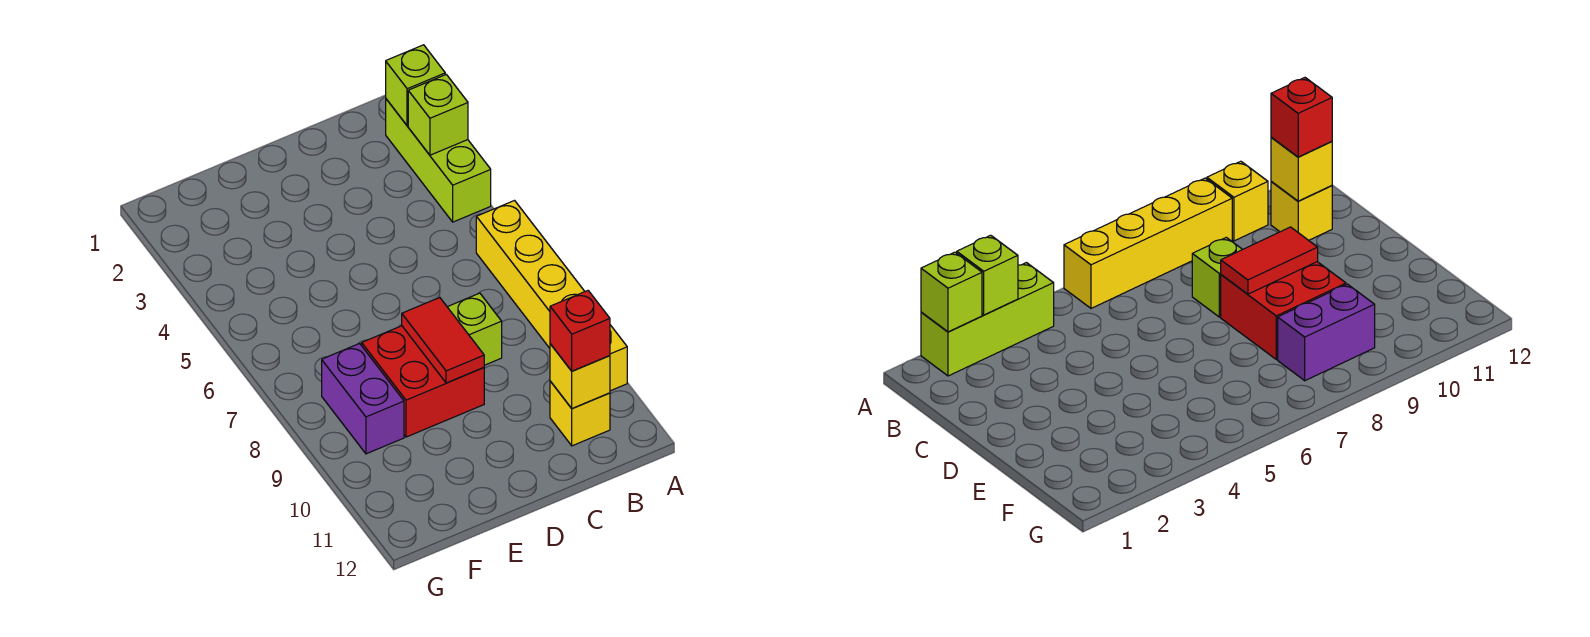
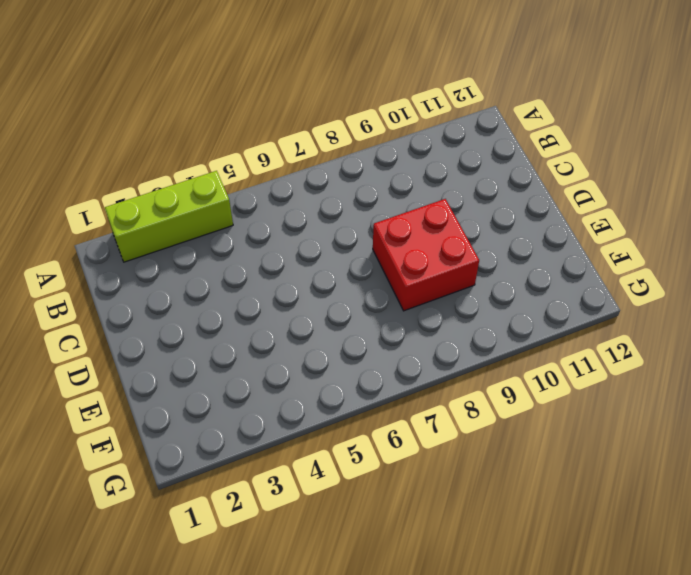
none -> yellow 1x4 brick [476,201,585,348]
none -> yellow 1x1 brick [610,325,627,391]
none -> yellow 1x1 brick [550,381,610,446]

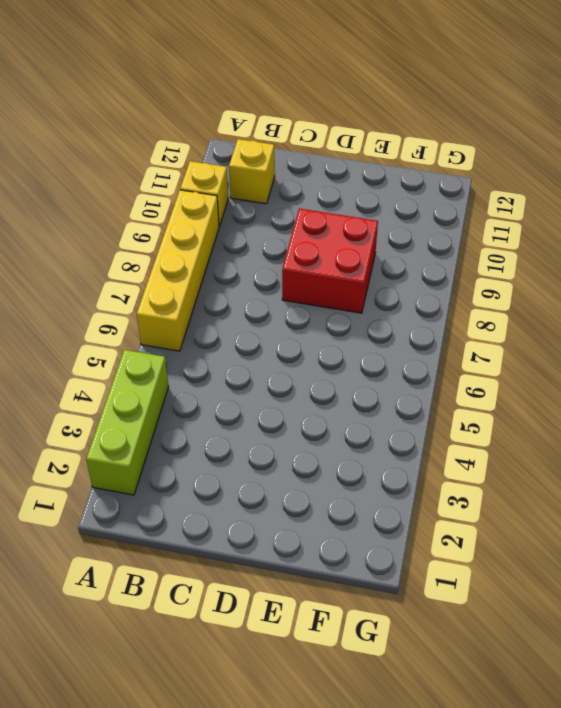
none -> lime 1x1 brick [447,293,502,365]
none -> purple 1x2 brick [322,344,404,454]
none -> lime 1x1 brick [386,45,445,126]

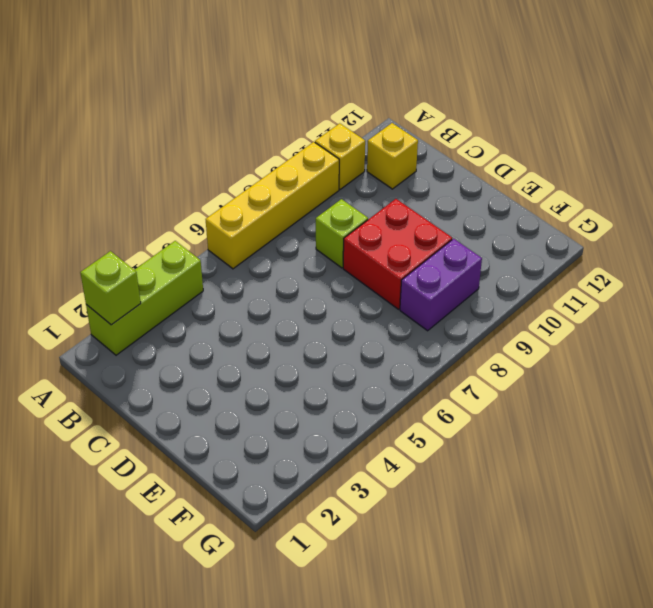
none -> lime 1x1 brick [408,75,468,155]
none -> yellow 1x1 brick [550,344,610,409]
none -> red 1x2 tile [402,298,484,383]

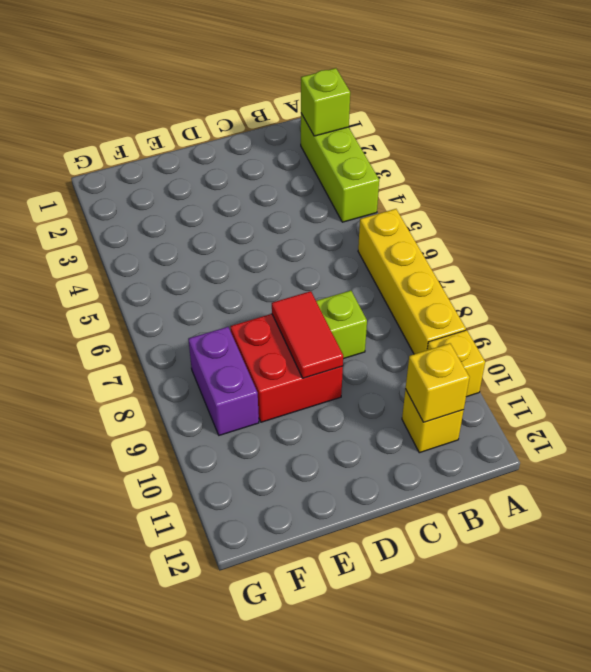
none -> lime 1x1 brick [408,75,468,155]
none -> red 1x1 brick [550,291,610,371]

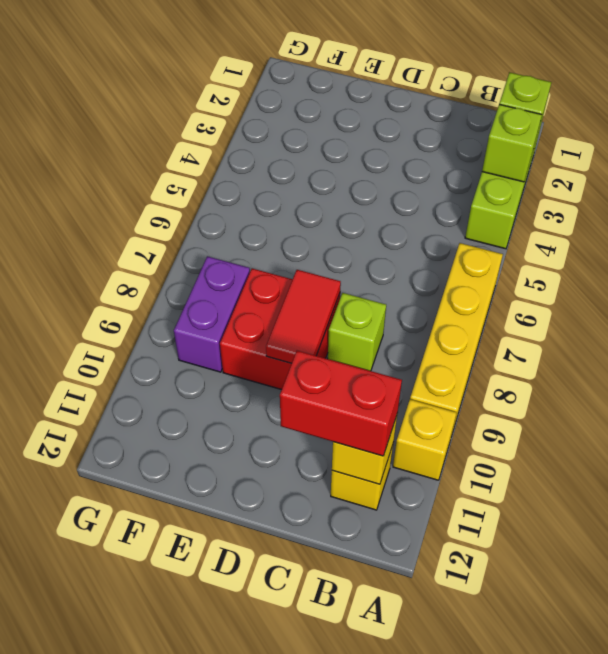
red 1x2 brick [280,351,402,456] -> red 1x1 brick [550,291,610,371]

